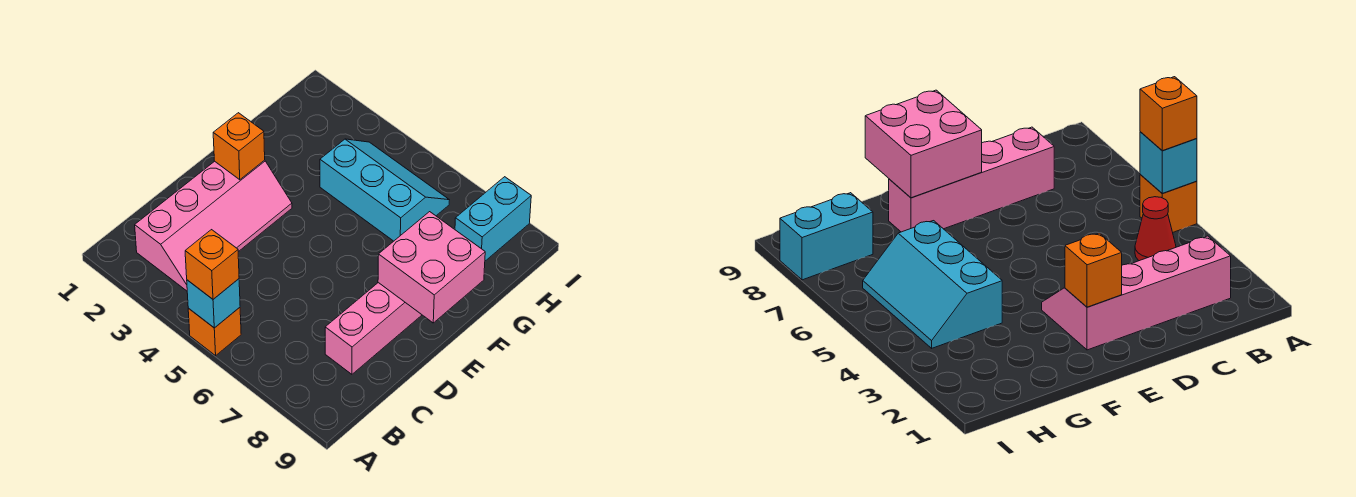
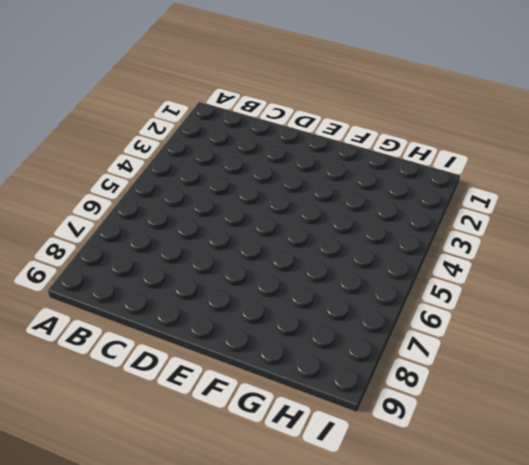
none -> orange 1x1 brick [188,307,241,356]
none -> pink 2x4 slope [135,160,292,291]

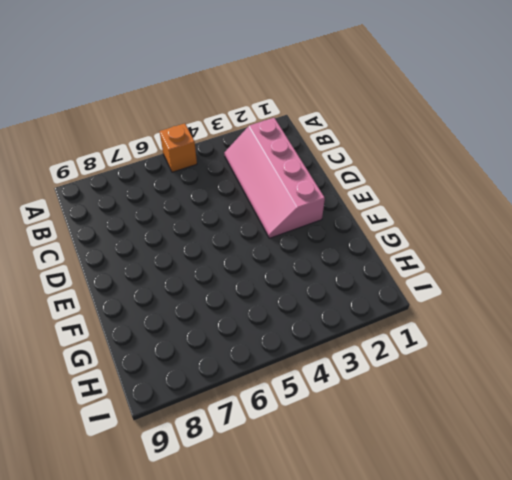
none -> red 1x1 cone [1135,197,1176,261]
none -> pink 1x4 brick [325,283,422,374]

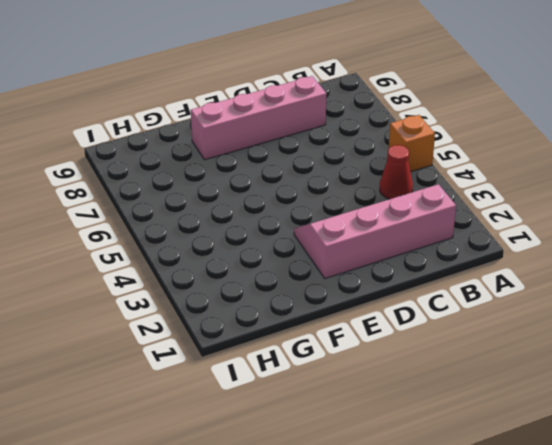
none -> cyan 2x3 slope [320,139,449,241]
none -> cyan 1x2 brick [455,177,531,261]

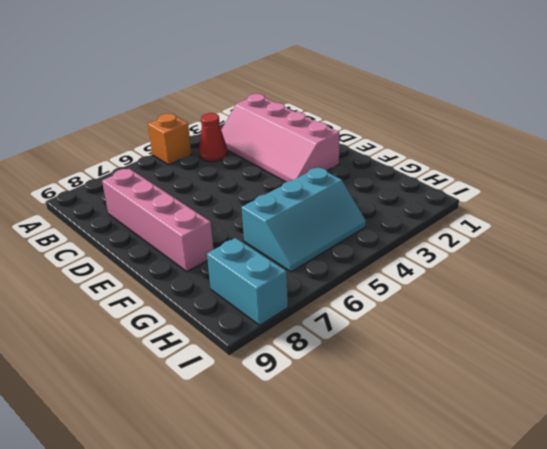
none -> cyan 1x1 brick [187,279,240,328]
none -> orange 1x1 brick [213,113,265,180]

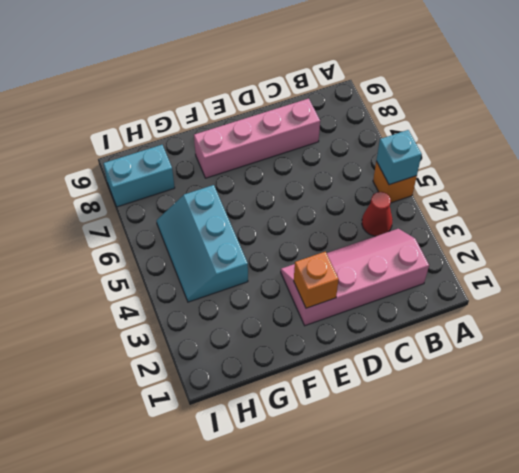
none -> pink 2x2 brick [378,212,485,323]
none -> orange 1x1 brick [185,230,239,299]

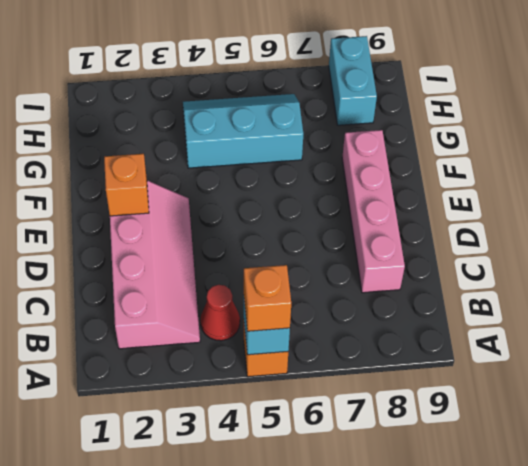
none -> pink 2x2 brick [378,212,485,323]

